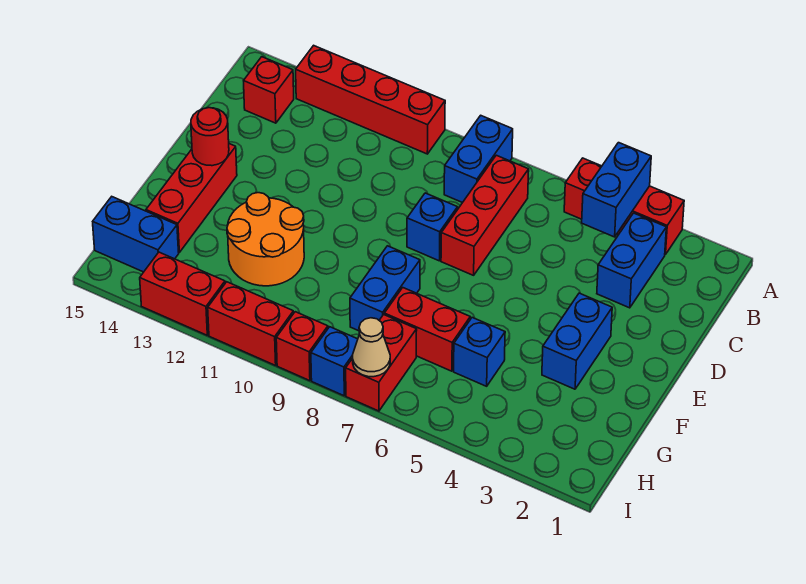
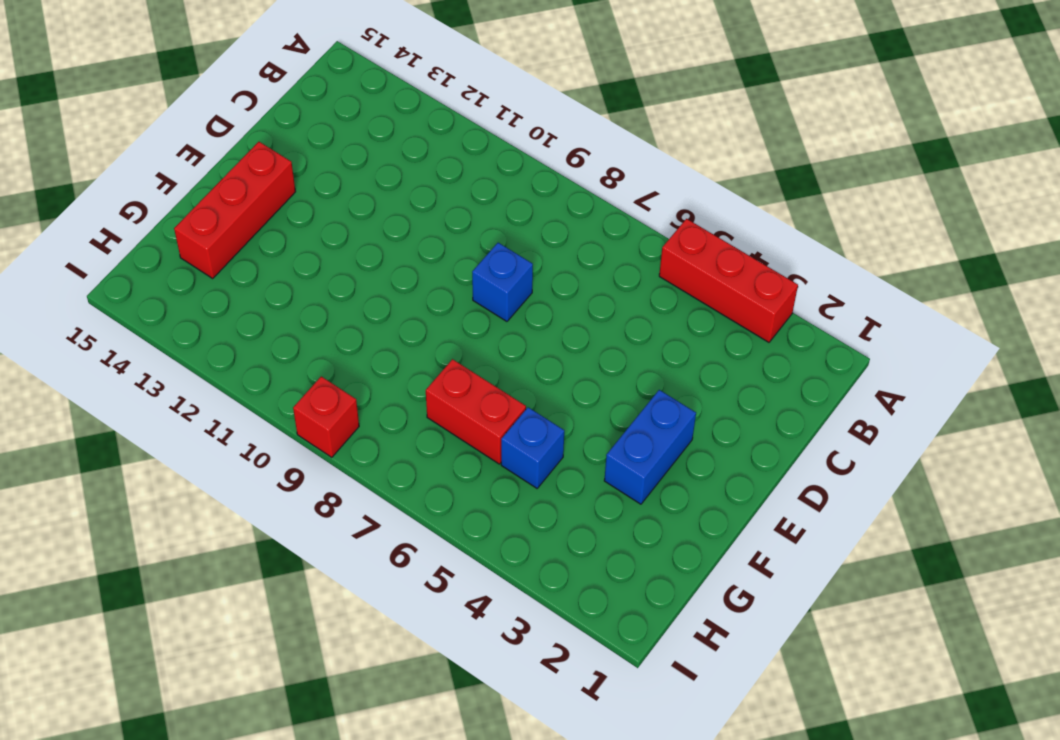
none -> blue 1x2 brick [444,115,513,203]
none -> red 1x4 brick [296,45,445,154]
none -> blue 1x2 brick [597,213,666,308]

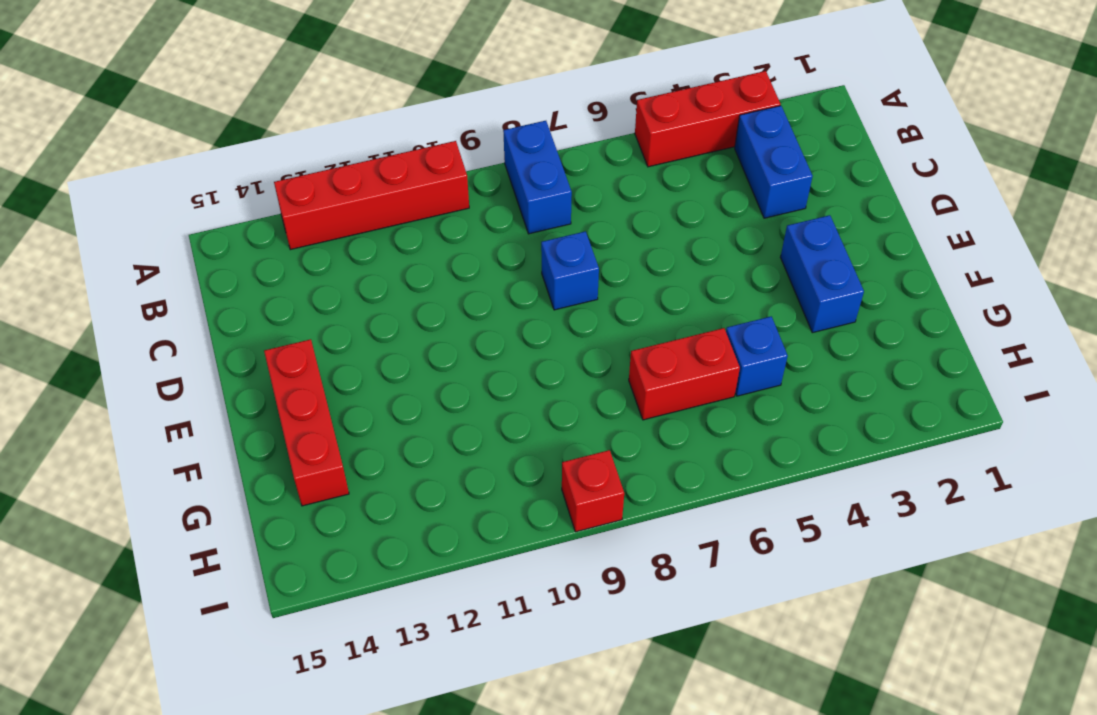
none -> red 1x3 brick [441,155,529,275]
none -> red 1x1 brick [244,57,294,123]
none -> blue 1x2 brick [350,246,420,331]

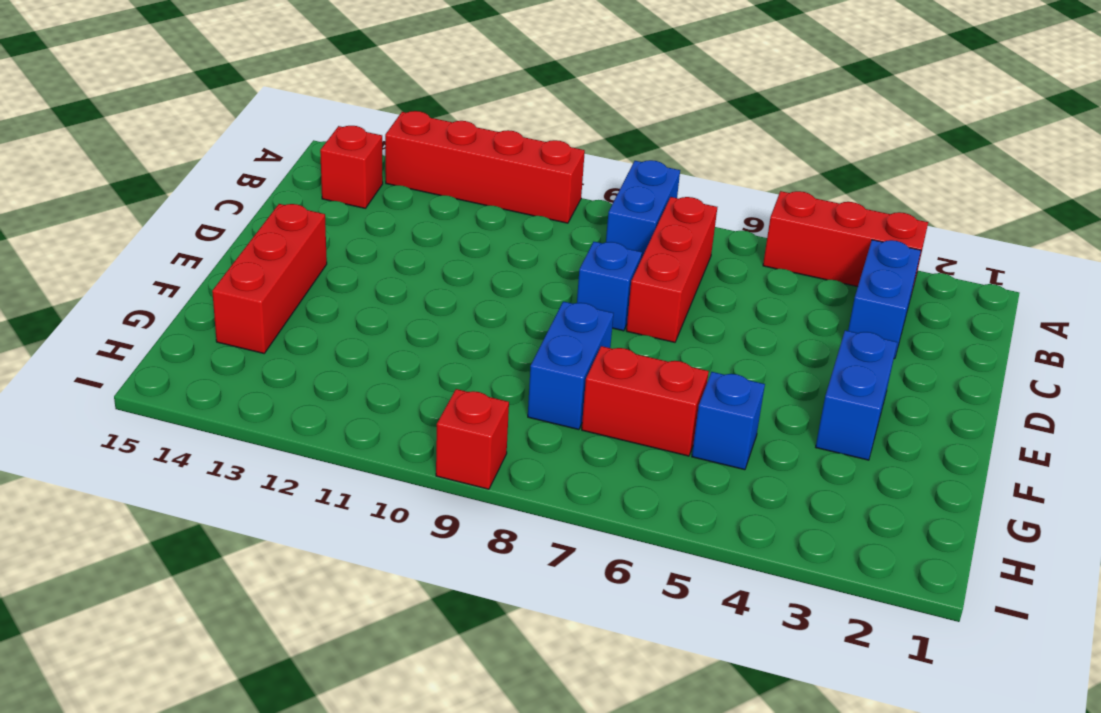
none -> orange 2x2 round brick [227,193,304,286]
none -> red 1x2 brick [346,315,417,411]
none -> blue 1x2 brick [93,197,179,272]

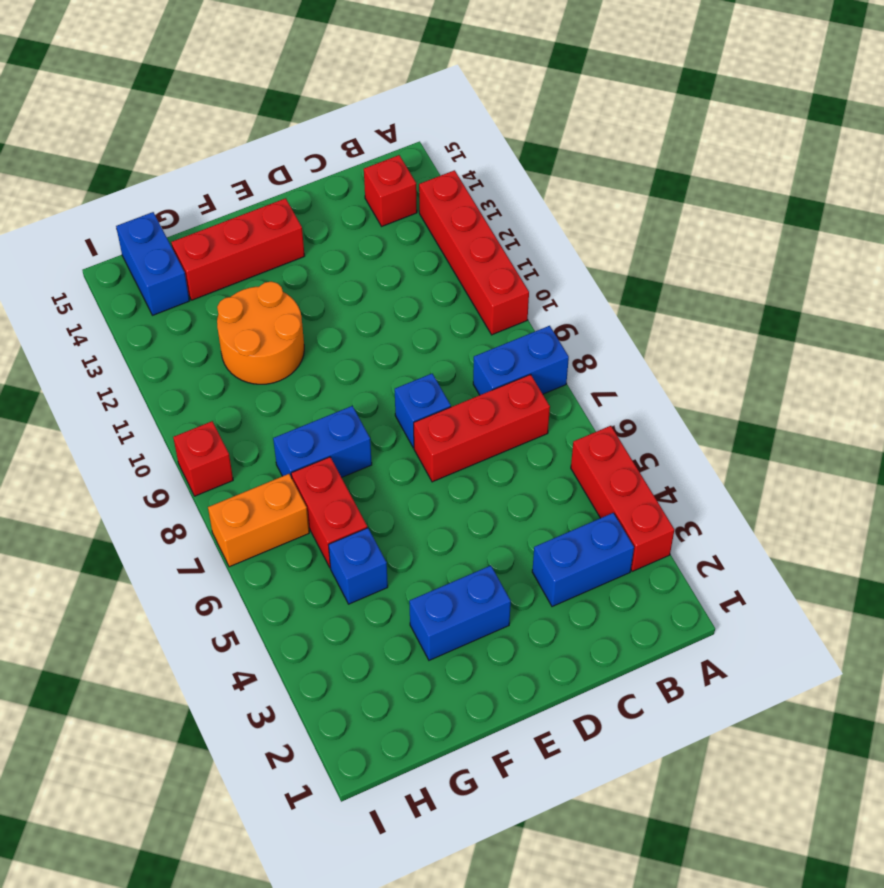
orange 1x2 brick [208,474,309,567] -> red 1x2 brick [346,315,417,411]
none -> blue 1x1 brick [311,327,358,396]
none -> red 1x2 brick [208,282,293,365]
none -> red 1x2 brick [140,252,225,335]

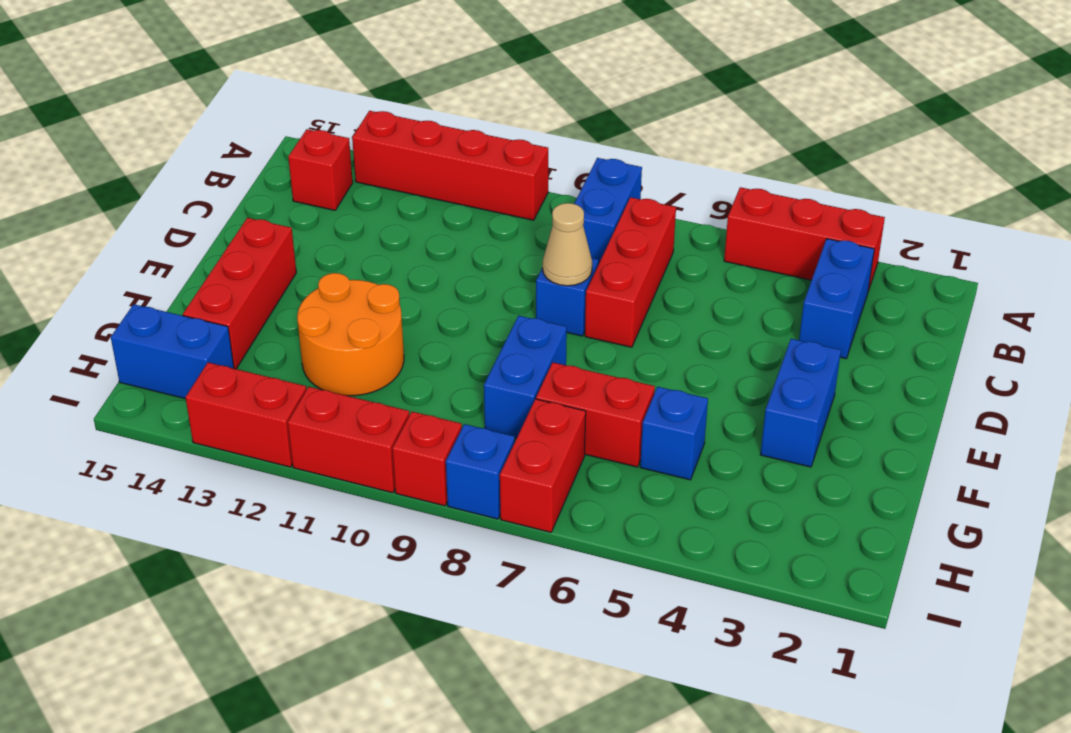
tan 1x1 cone [543,203,592,286] -> tan 1x1 cone moved to [353,318,390,377]
none -> blue 1x2 brick [582,143,651,237]
none -> red 1x1 round brick [191,108,229,166]

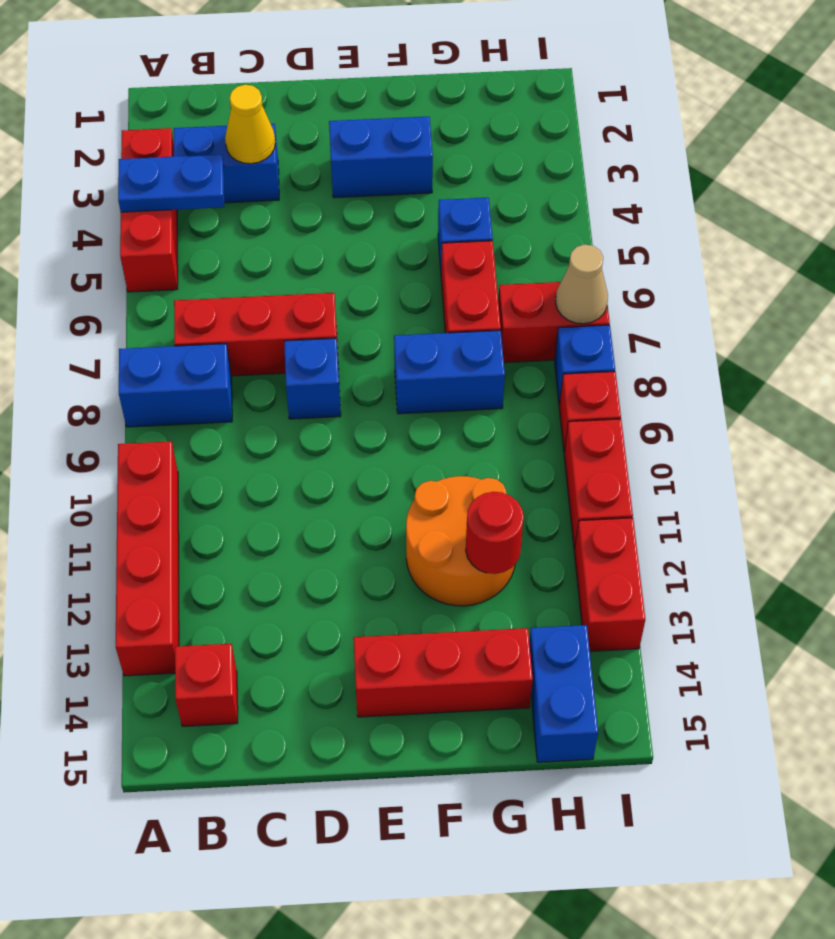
blue 1x2 plate [118,154,224,212] -> blue 1x2 brick [582,143,651,237]
yellow 1x1 cone [225,85,275,164] -> none
red 1x1 round brick [466,492,524,574] -> red 1x1 round brick moved to [191,108,229,166]

